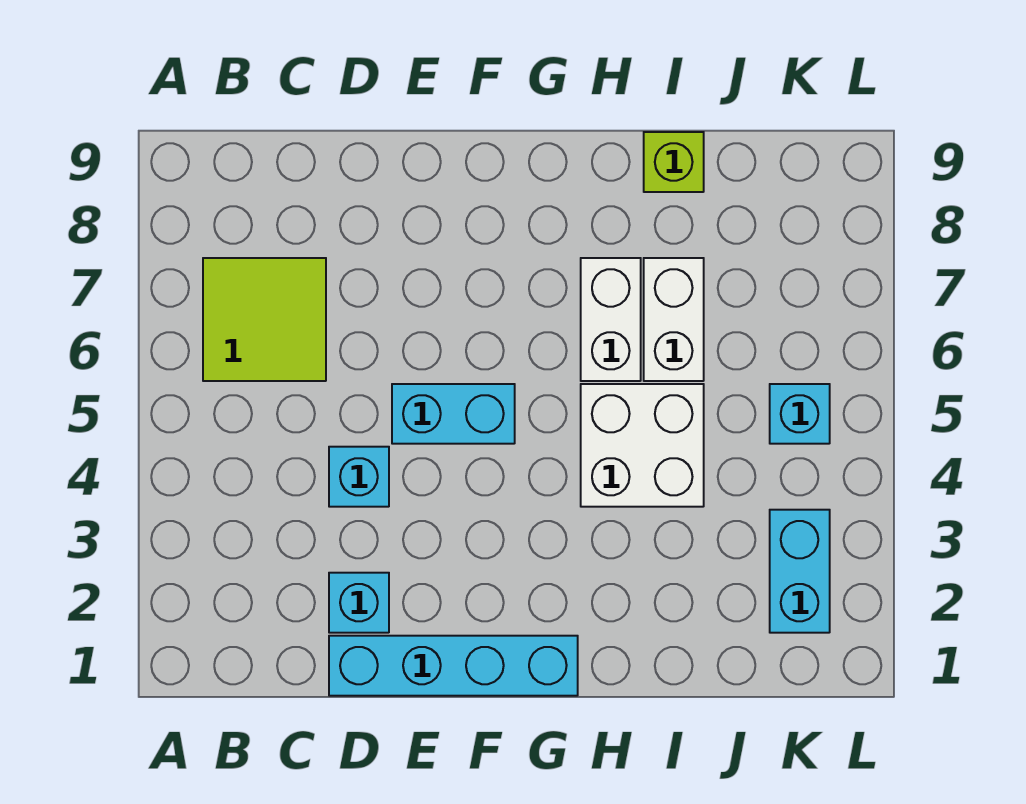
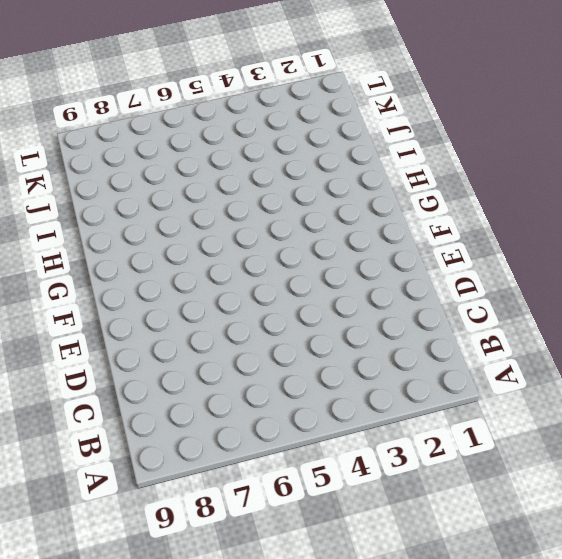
none -> lime 2x2 tile [203,258,326,381]
none -> cyan 1x4 brick [329,636,578,696]

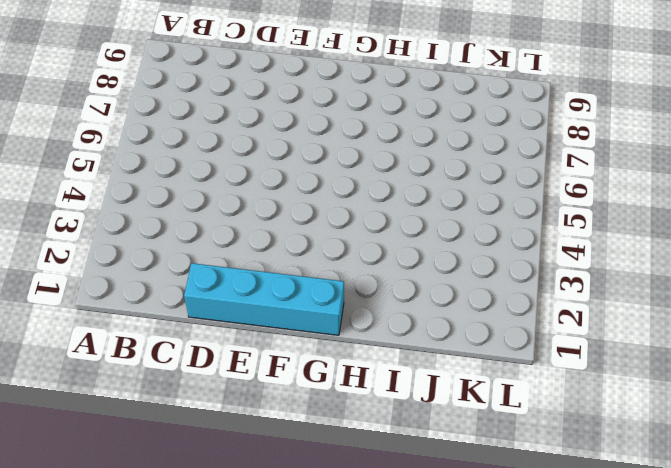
none -> lime 2x2 tile [203,258,326,381]
none -> cyan 1x1 brick [329,573,389,633]

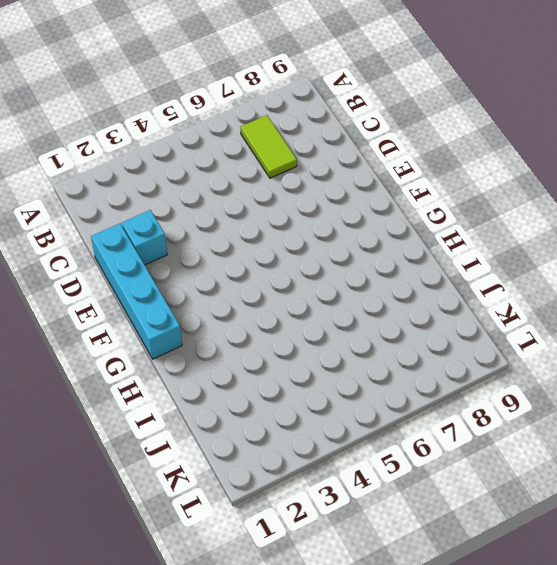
lime 1x2 tile [240,115,297,178] -> lime 2x2 tile [203,258,326,381]
none -> cyan 1x1 brick [329,447,389,507]
none -> cyan 1x2 brick [392,384,515,444]

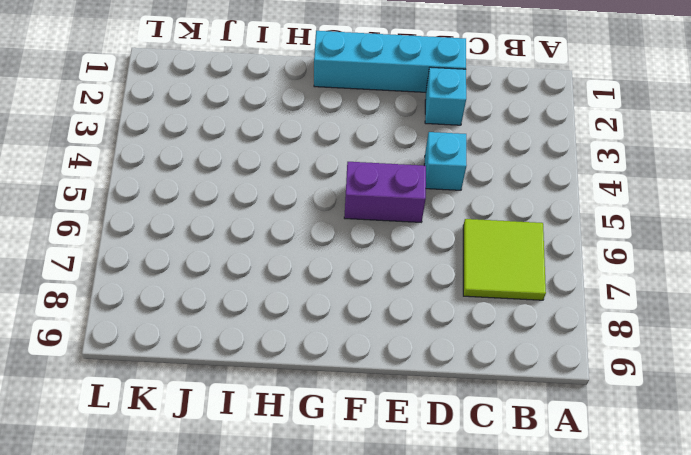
purple 1x2 brick [344,162,426,222] -> cyan 1x2 brick [392,384,515,444]
none -> white 2x2 brick [581,384,704,507]
none -> white 1x2 brick [581,258,641,381]

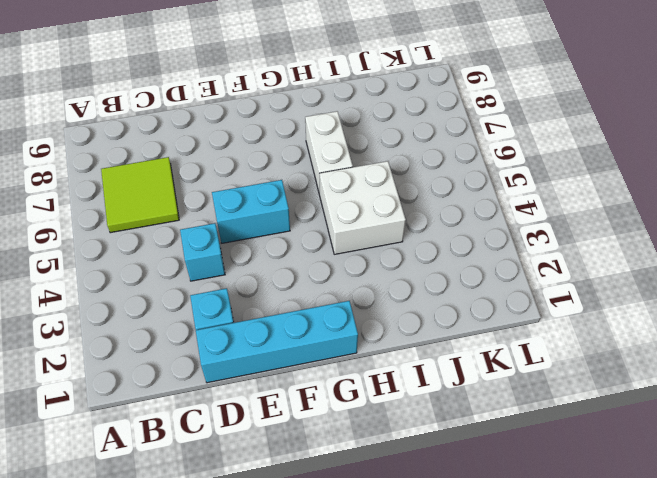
none -> white 1x2 brick [644,258,704,381]
none -> lime 1x1 brick [644,132,704,192]

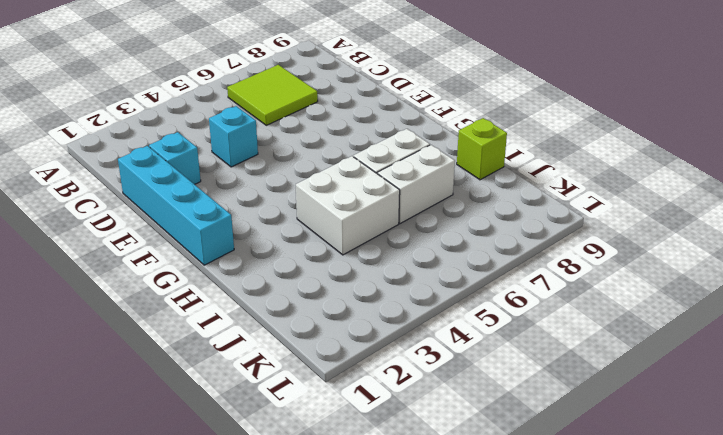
none -> cyan 1x2 brick [392,384,515,444]
none -> cyan 1x2 brick [770,510,830,633]

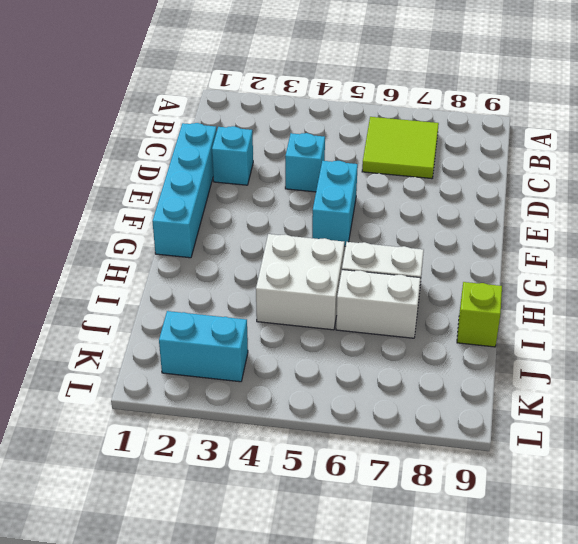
none -> cyan 1x1 brick [770,384,830,444]

